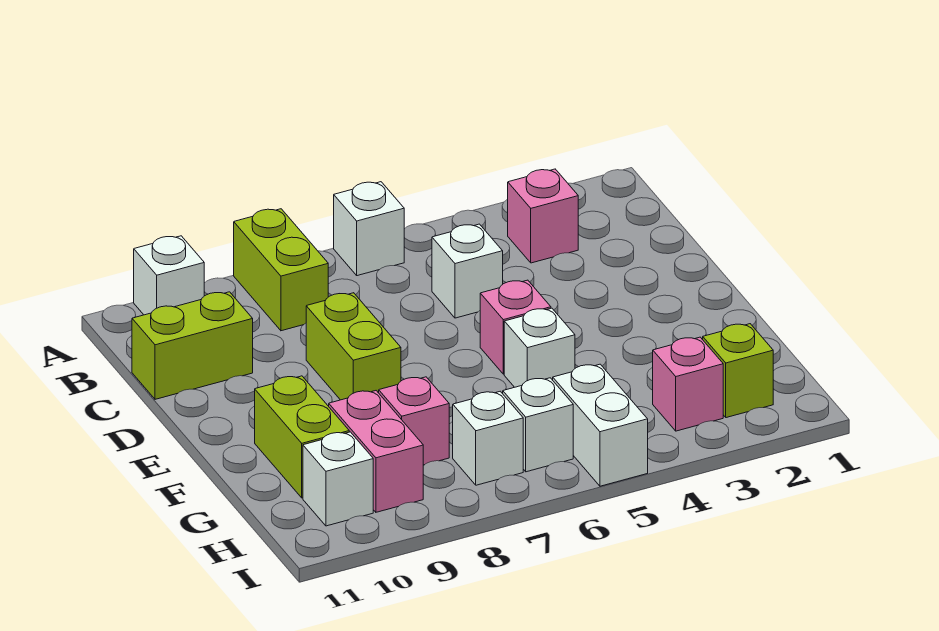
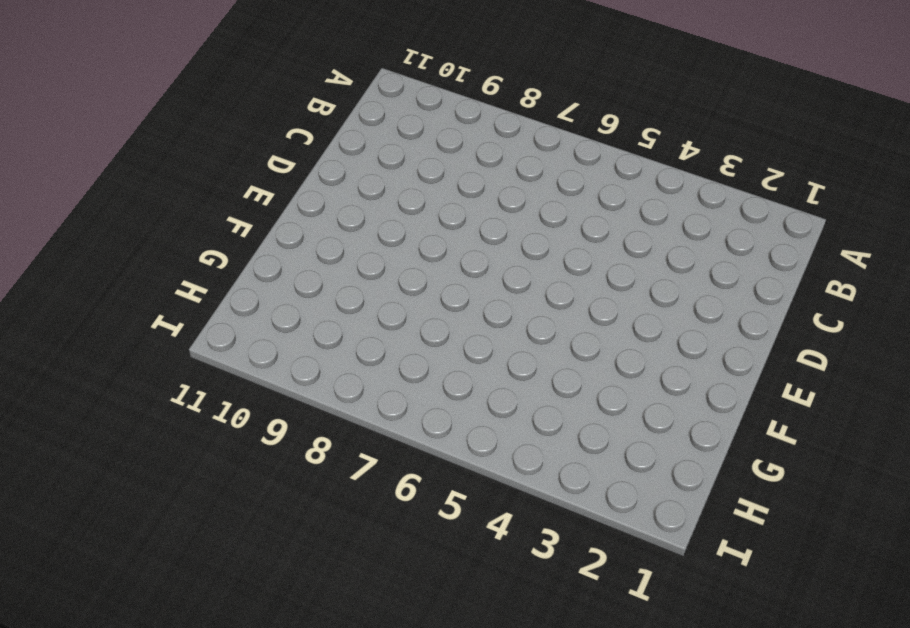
none -> white 1x1 brick [334,182,404,276]
none -> lime 1x2 brick [234,209,328,331]
none -> white 1x1 brick [134,236,204,315]

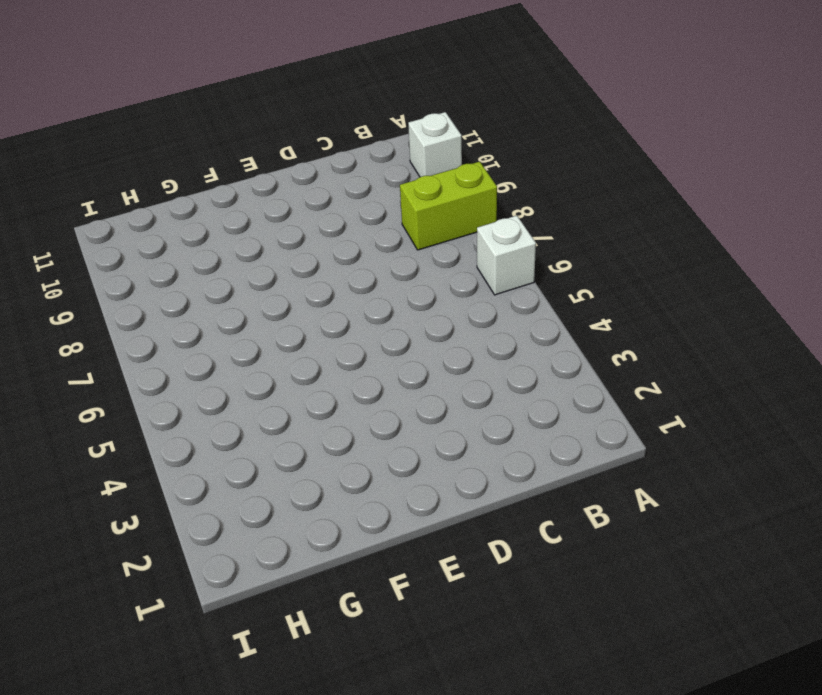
none -> pink 1x1 brick [508,169,578,263]
none -> white 1x1 brick [432,224,503,318]
none -> lime 1x2 brick [132,292,253,399]

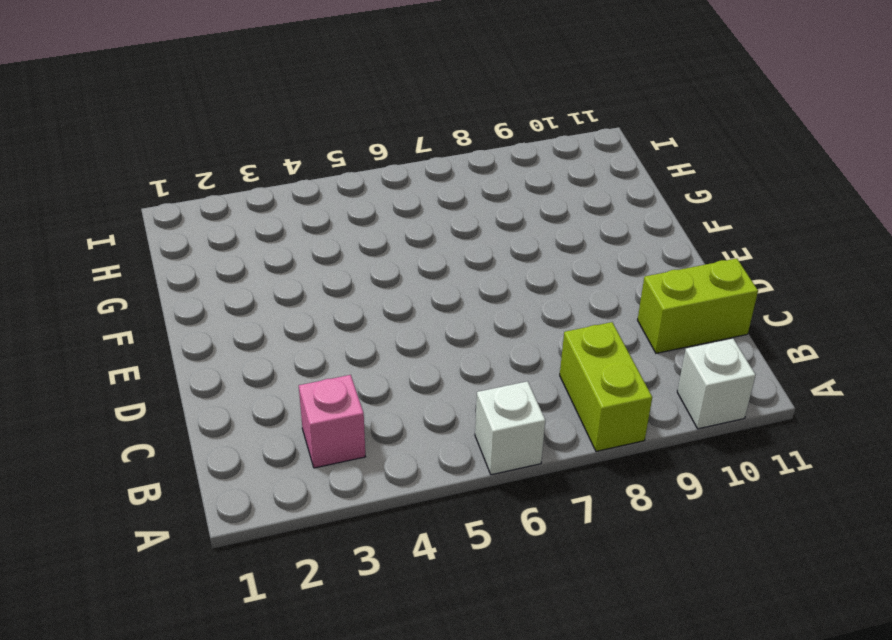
none -> white 1x1 brick [432,224,503,318]
none -> lime 1x2 brick [306,293,401,400]
none -> pink 1x1 brick [480,280,551,374]

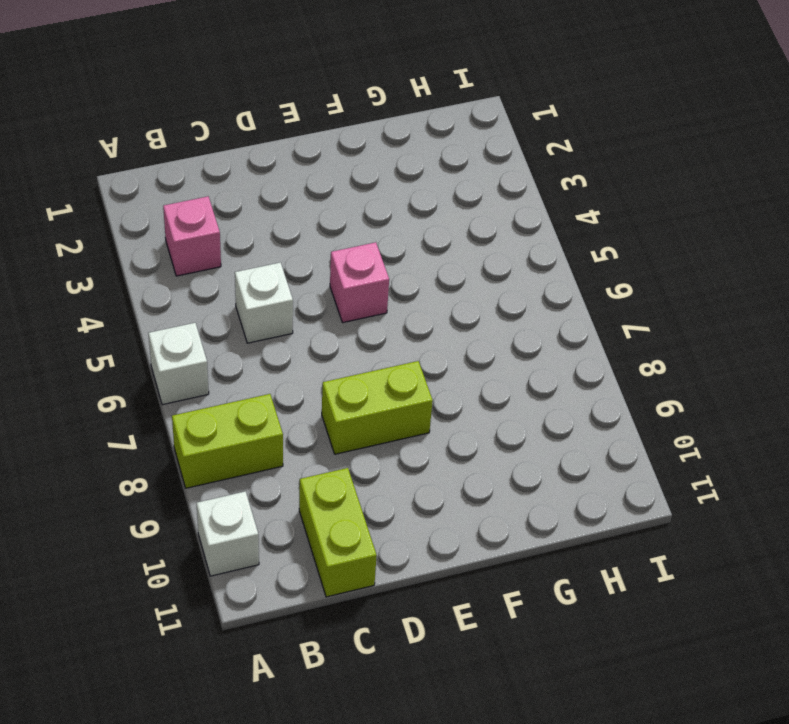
none -> white 1x1 brick [504,308,575,387]
none -> lime 1x2 brick [255,376,349,498]
none -> pink 1x1 brick [379,377,449,465]

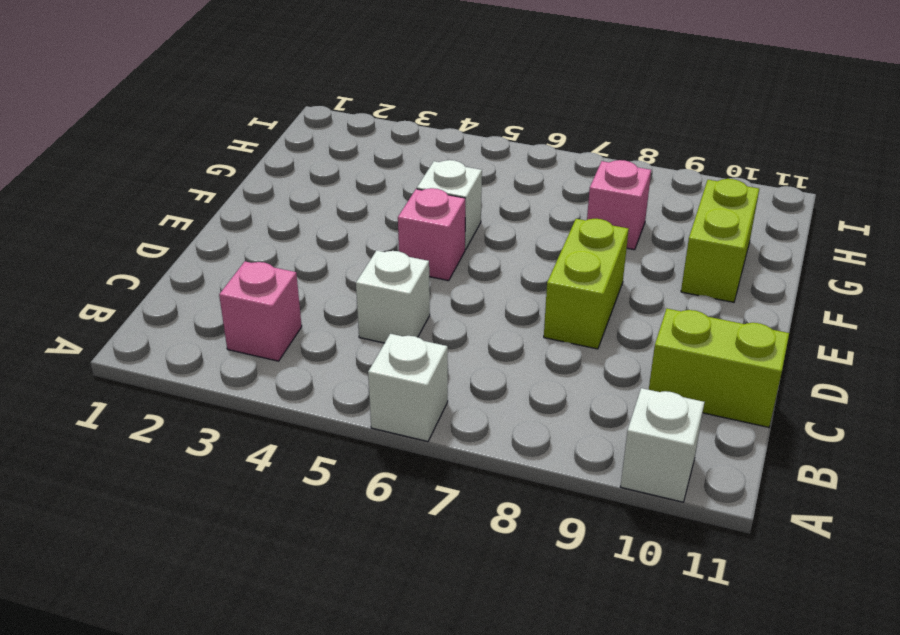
none -> lime 1x2 brick [234,209,328,331]
none -> pink 1x2 brick [329,391,423,512]
none -> lime 1x1 brick [703,324,773,418]

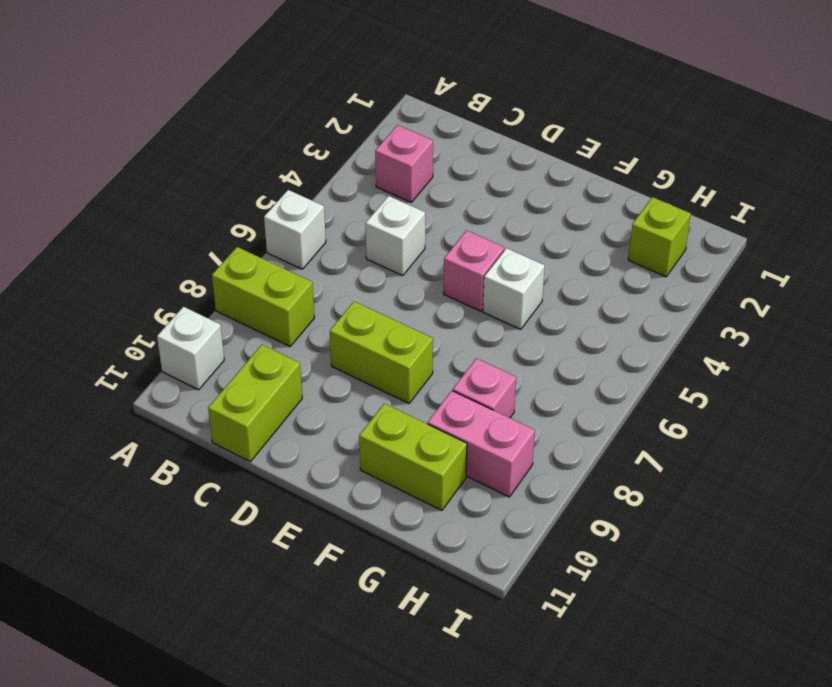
none -> pink 1x1 brick [653,337,723,431]
none -> white 1x2 brick [553,364,648,486]
none -> white 1x1 brick [503,378,573,472]

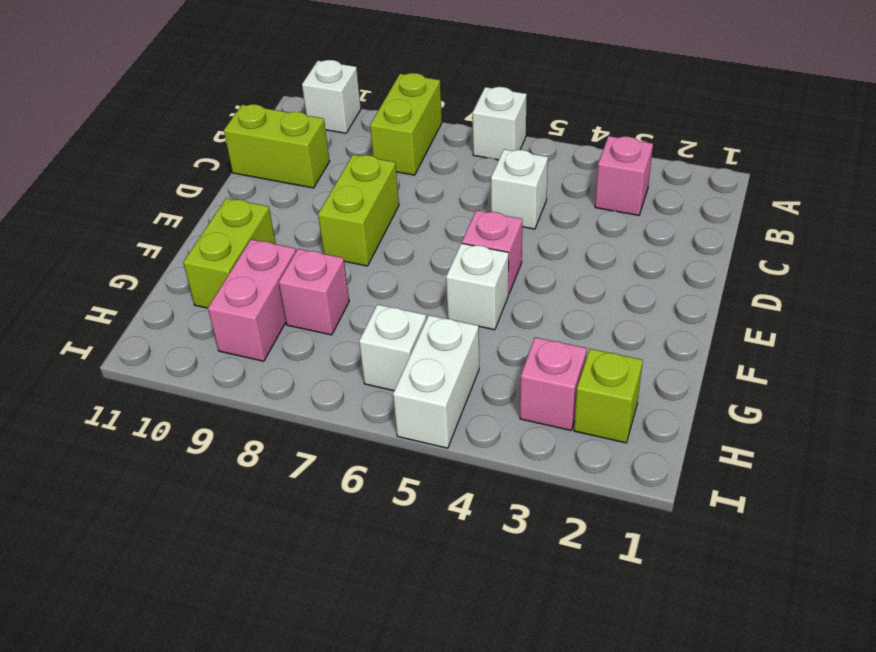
none -> white 1x1 brick [453,391,523,485]
none -> white 1x1 brick [303,432,373,526]

